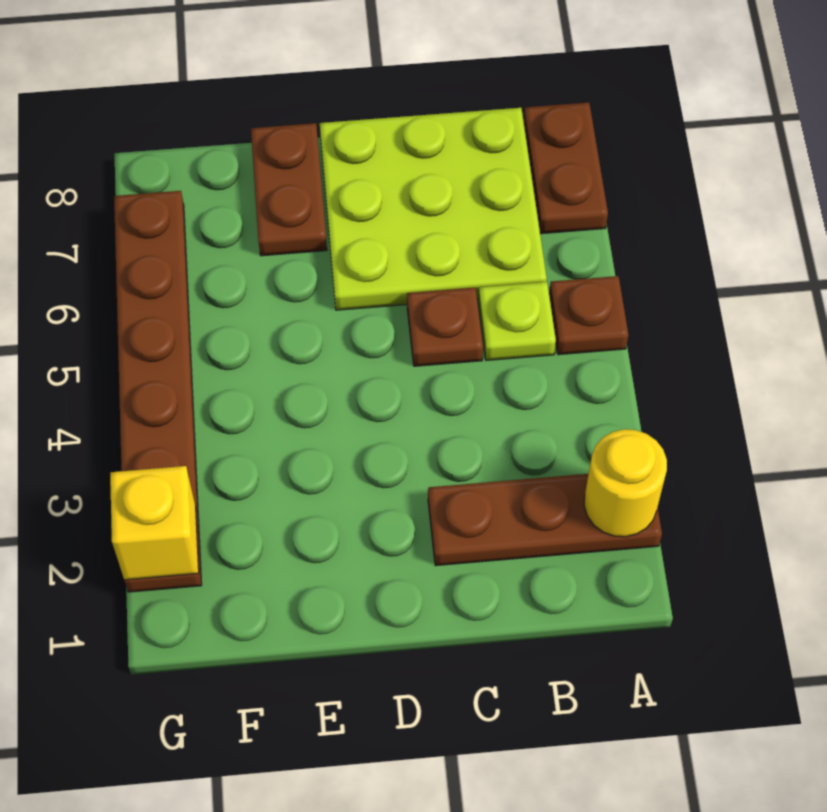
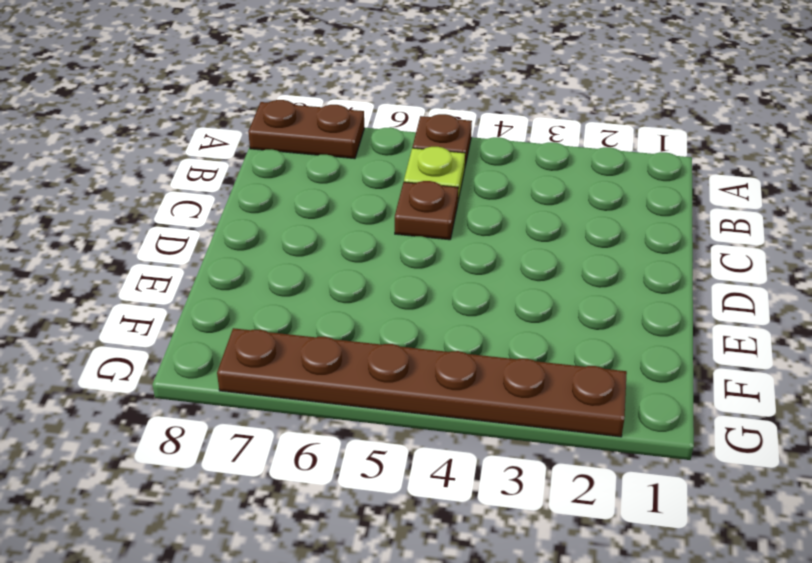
none -> brown 1x3 plate [428,474,662,566]
none -> lime 3x3 plate [320,108,547,310]

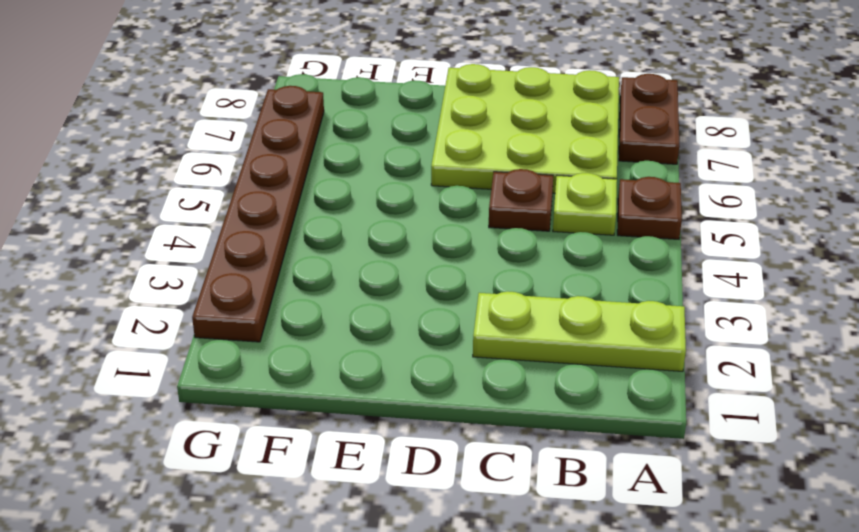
lime 1x3 plate [473,291,686,371] -> brown 1x3 plate [428,474,662,566]
none -> brown 1x2 plate [251,123,327,256]
none -> yellow 1x1 round brick [584,429,667,537]

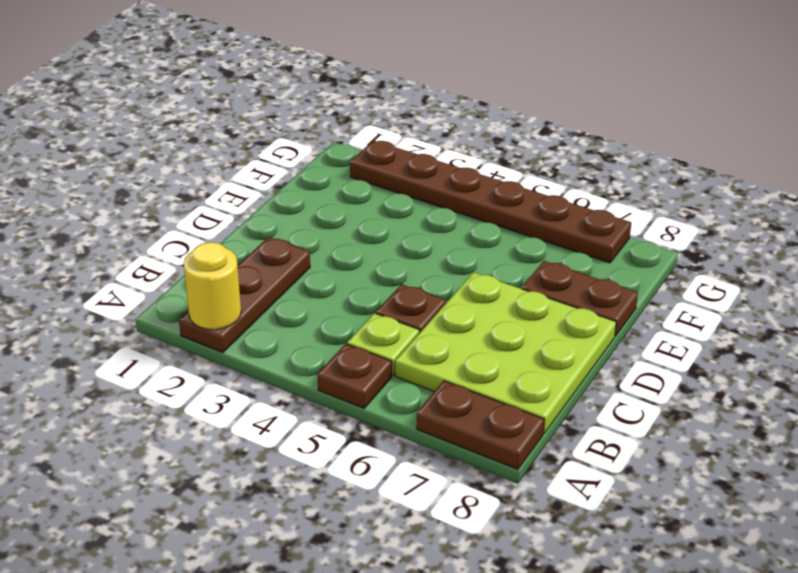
none -> yellow 1x1 brick [110,466,199,580]

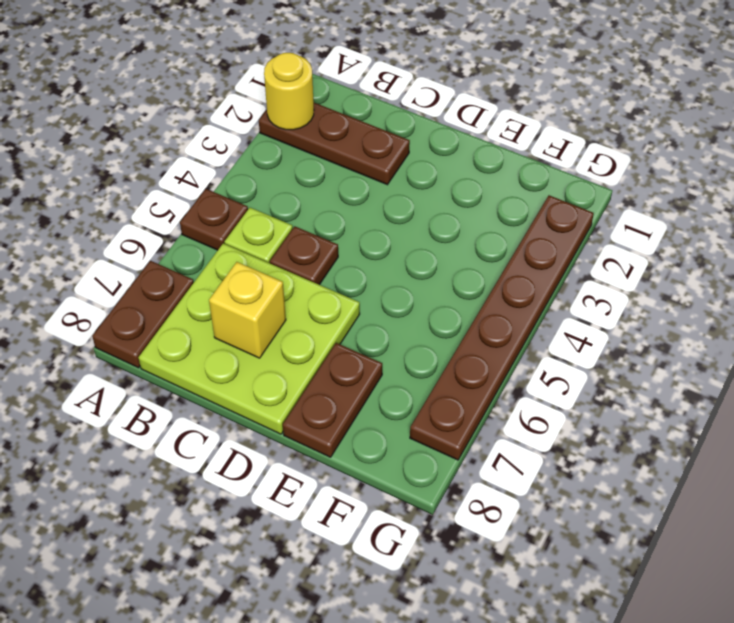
yellow 1x1 brick [209,262,286,358] -> yellow 1x1 brick moved to [110,466,199,580]

